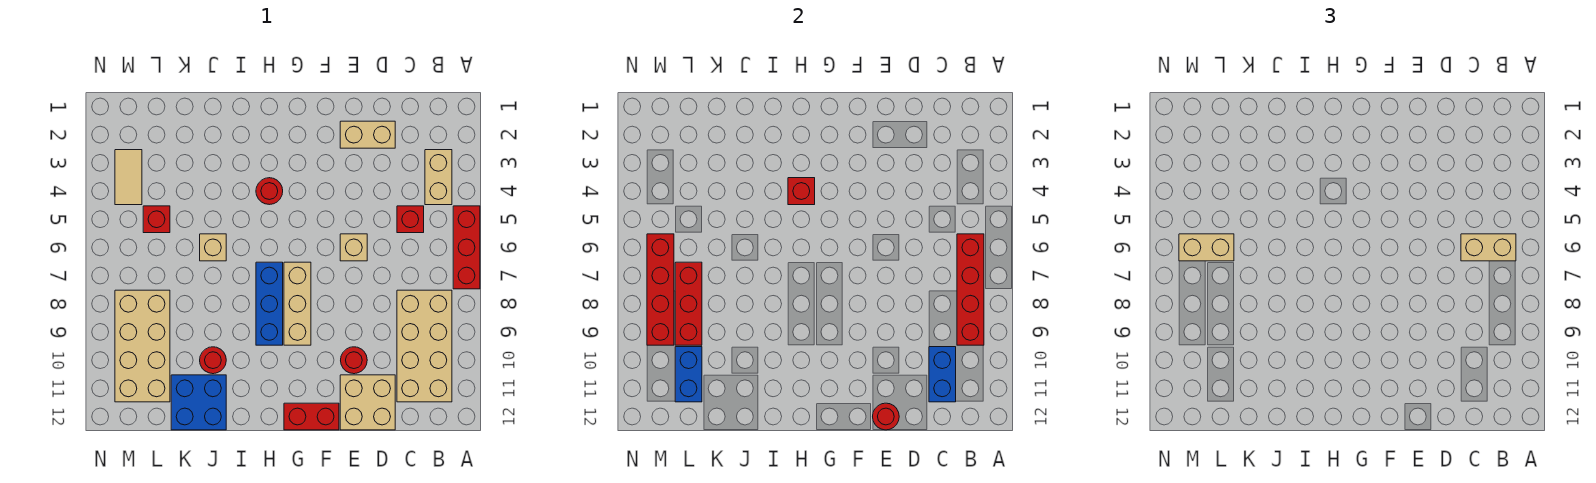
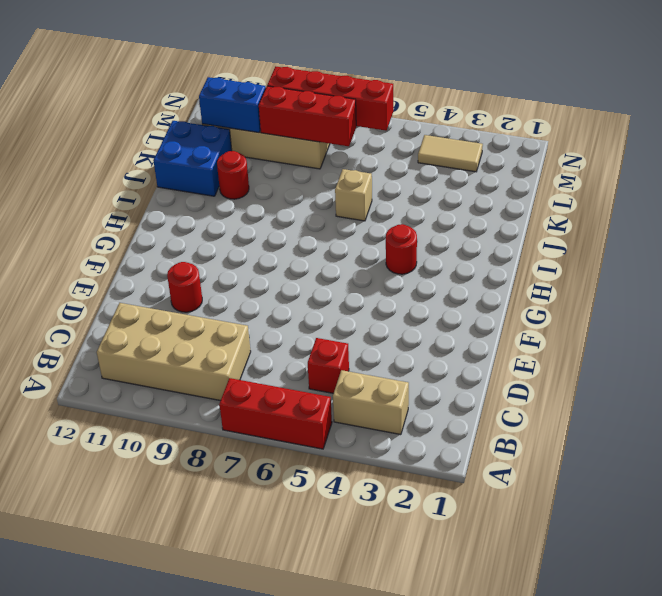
none -> tan 1x2 brick [340,121,395,148]
none -> tan 2x2 brick [340,375,395,430]
none -> tan 1x1 brick [340,234,367,261]

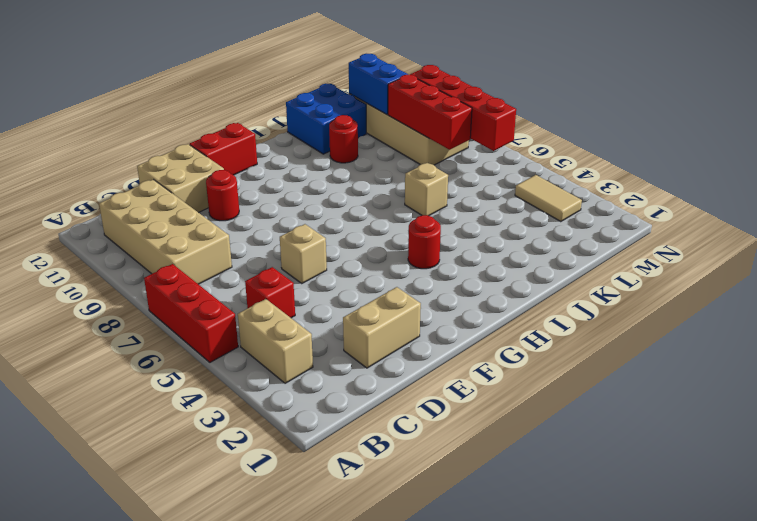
none -> tan 1x3 brick [284,262,311,345]
none -> blue 1x3 brick [256,262,283,345]
none -> red 1x1 brick [143,206,170,233]

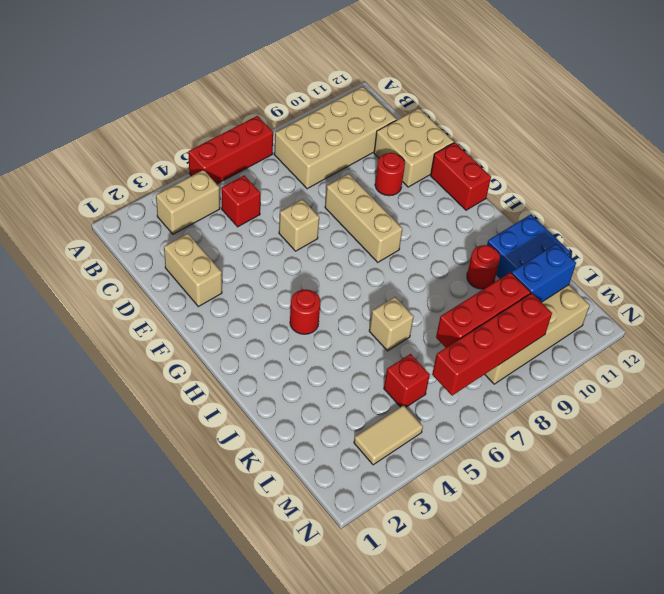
tan 1x3 brick [325,174,402,262] -> tan 1x3 brick turned to [284,262,311,345]
none -> blue 1x3 brick [256,262,283,345]
none -> red 1x4 brick [957,234,984,345]
none -> blue 1x2 brick [929,347,956,402]

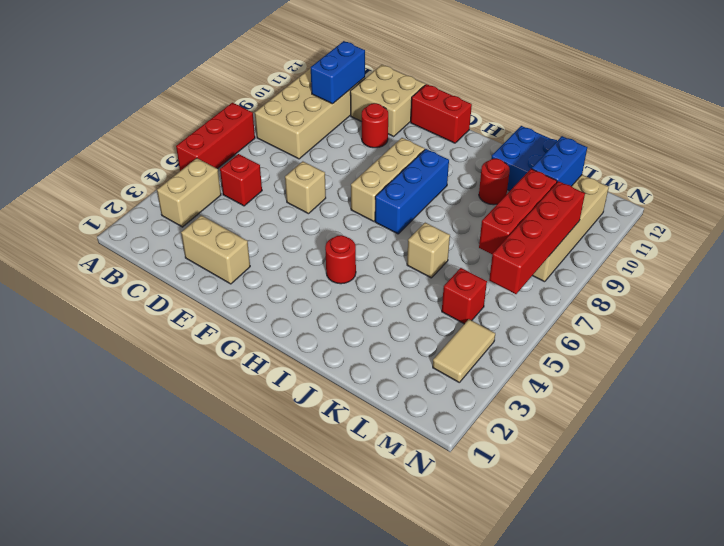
none -> red 1x4 brick [957,234,984,345]
none -> red 1x1 round brick [873,403,899,430]
none -> red 1x1 brick [788,178,815,205]

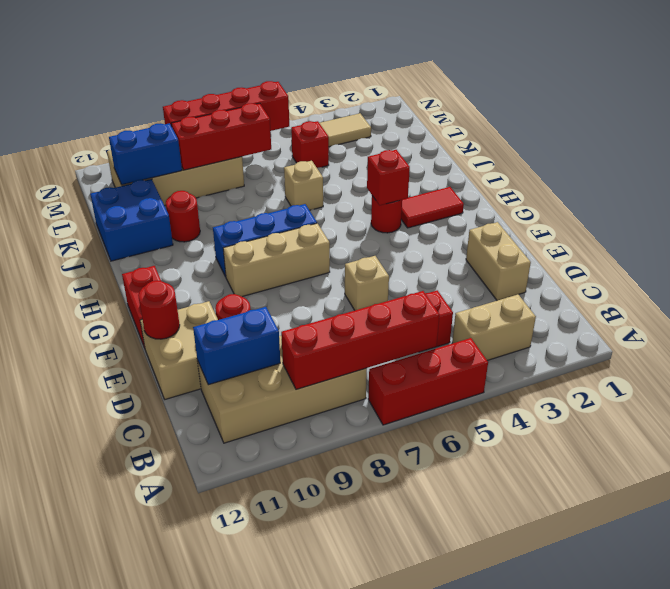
red 1x2 tile [401,187,464,228] -> none
none -> tan 1x2 brick [1461,234,1516,261]
none -> tan 1x2 brick [1179,234,1234,261]

